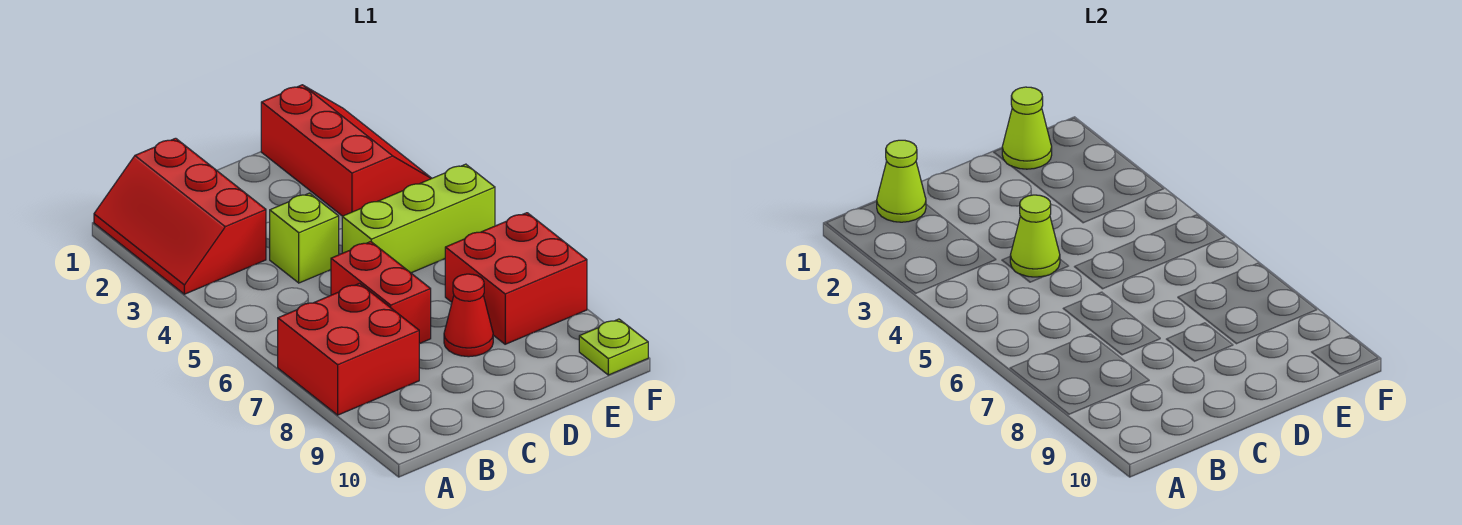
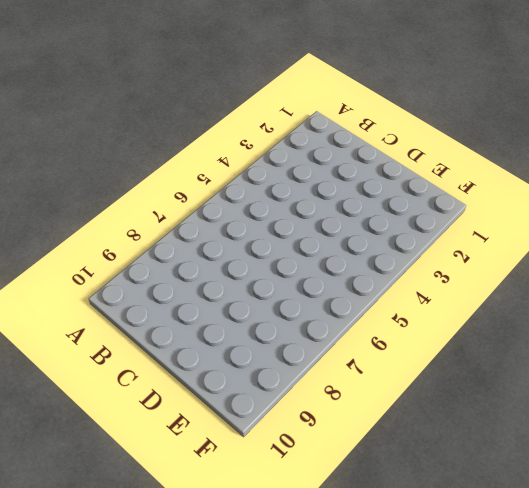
none -> red 2x3 slope [94,138,266,294]
none -> red 2x2 brick [278,283,419,415]
none -> lime 1x1 brick [270,193,339,283]

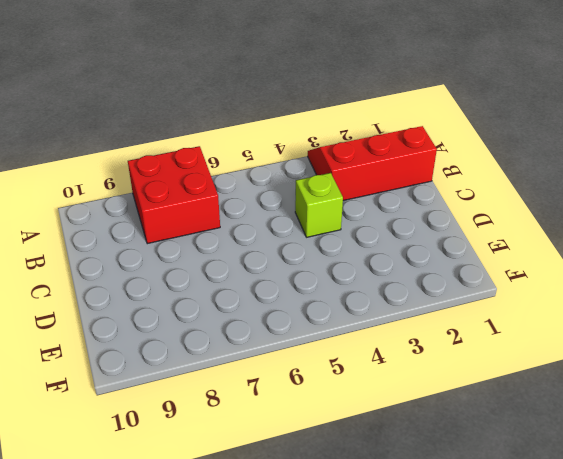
none -> red 1x2 brick [331,242,431,344]
none -> lime 1x3 brick [342,164,495,273]
none -> red 1x1 cone [444,274,493,357]

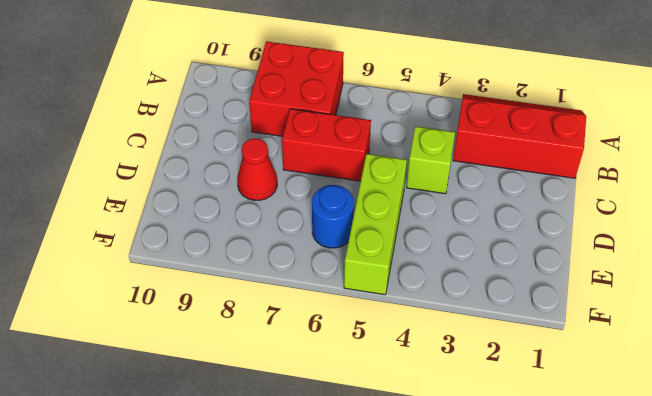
blue 1x1 round brick [312,185,354,248] -> none
none -> red 2x3 slope [261,85,431,216]
none -> red 2x2 brick [445,213,587,344]
none -> lime 1x1 plate [579,319,648,375]

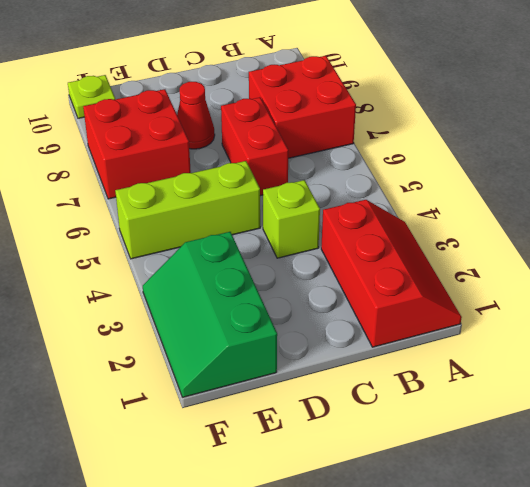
green 2x3 slope [143,232,277,397] -> red 2x3 slope [261,85,431,216]
none -> lime 1x1 cone [877,140,926,222]
none -> lime 1x1 cone [1010,195,1060,277]
none -> lime 1x1 cone [1002,87,1052,169]

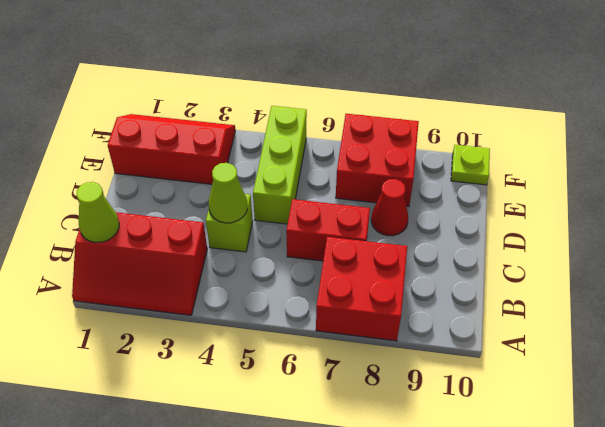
none -> lime 1x1 cone [1002,87,1052,169]

